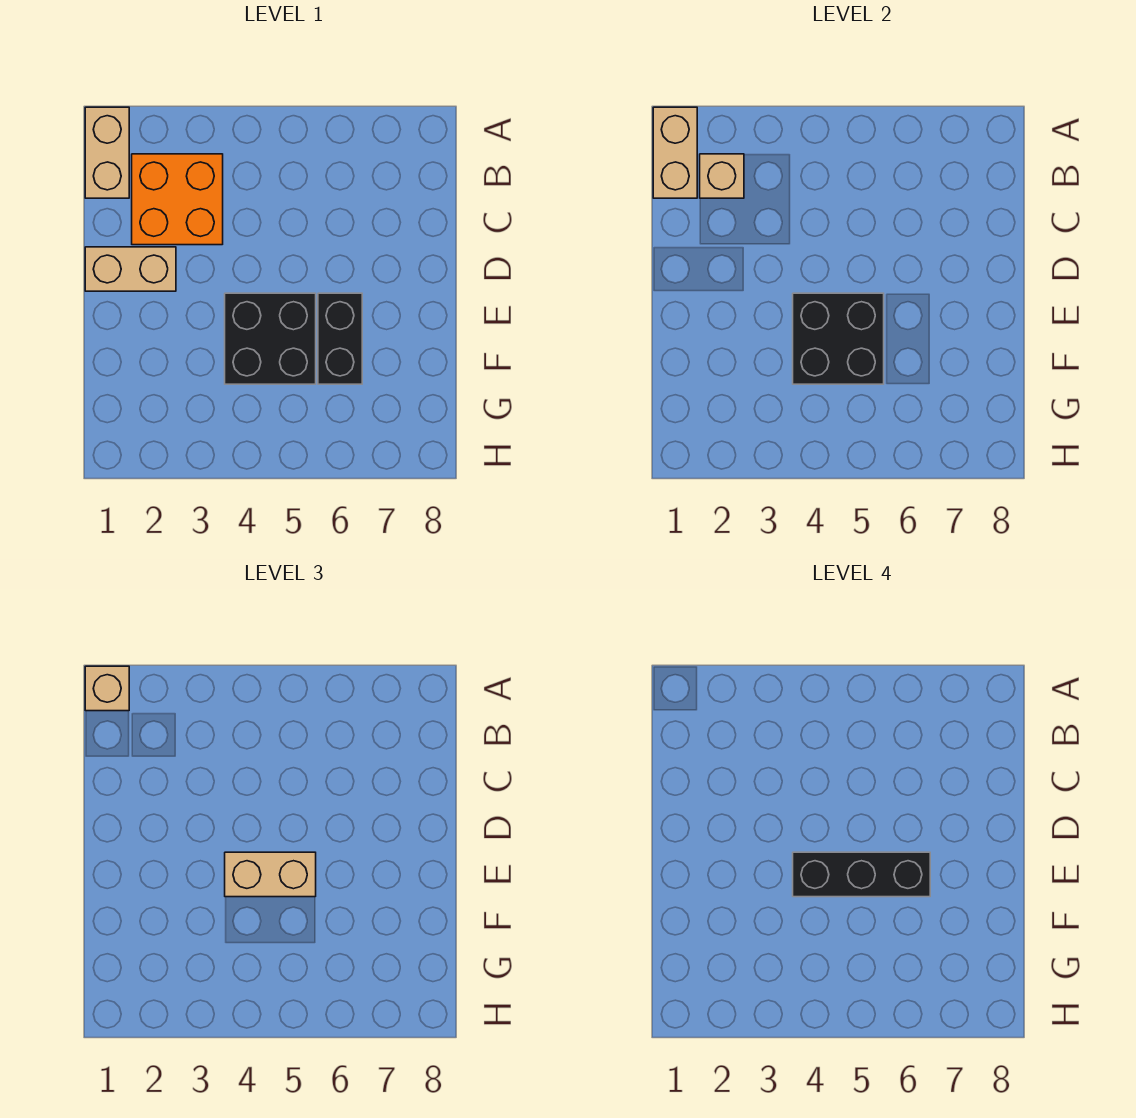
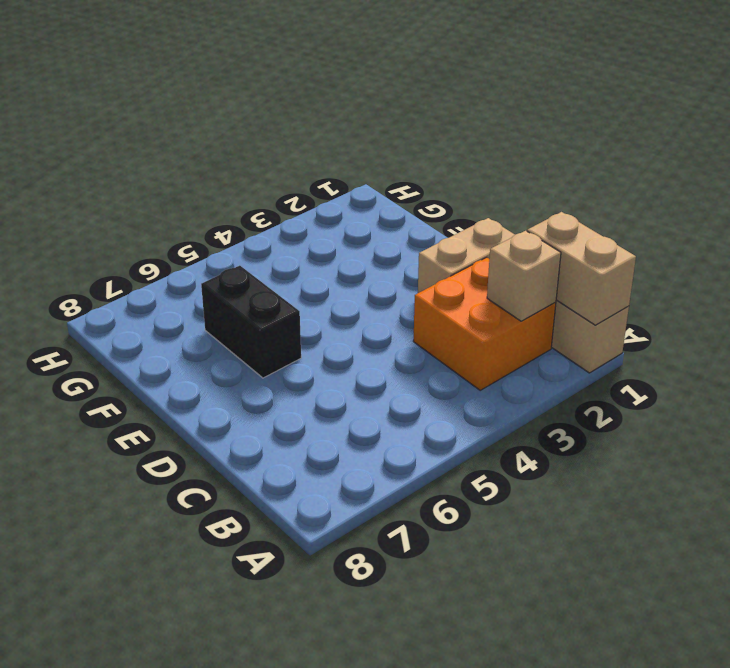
none -> black 2x2 brick [225,293,316,384]
none -> black 2x2 brick [793,293,884,384]

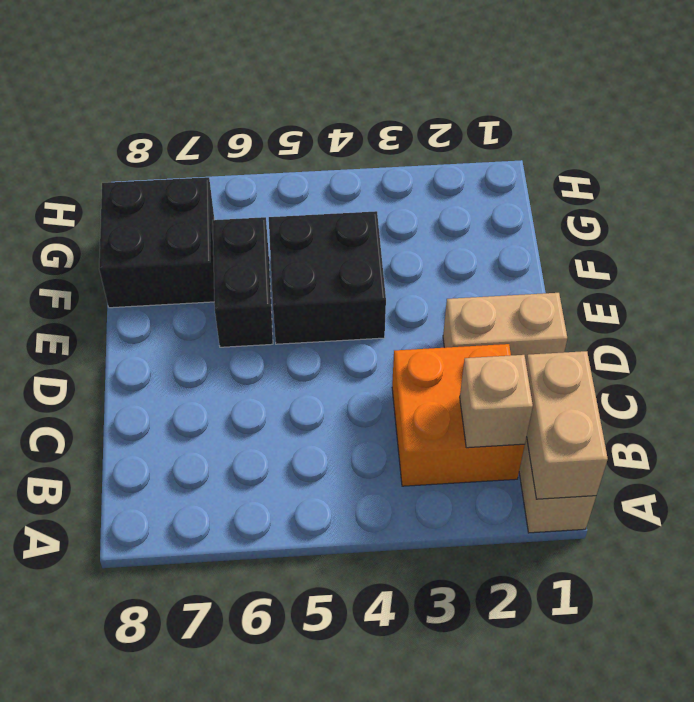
black 2x2 brick [99,177,214,308] -> black 2x2 brick moved to [793,293,884,384]
none -> tan 1x1 brick [85,666,129,711]
none -> tan 1x2 brick [225,852,316,897]

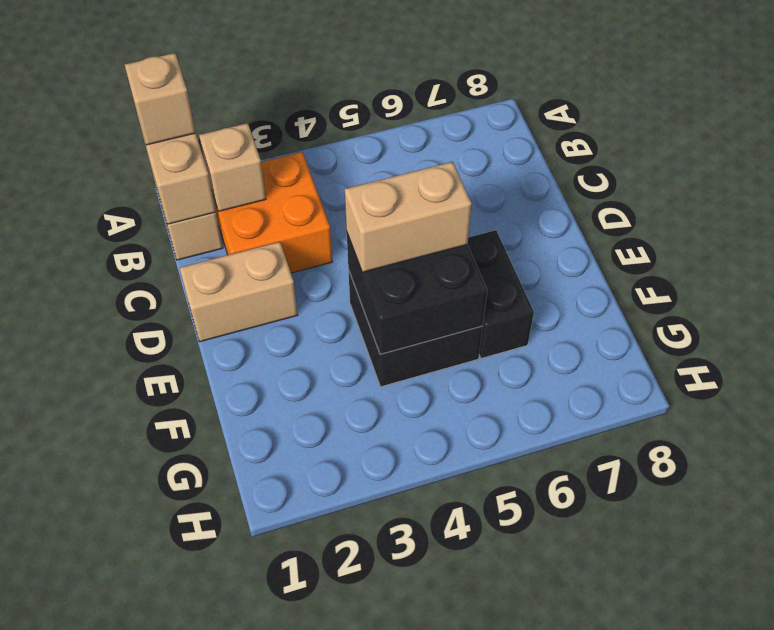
none -> black 1x3 brick [793,852,930,897]

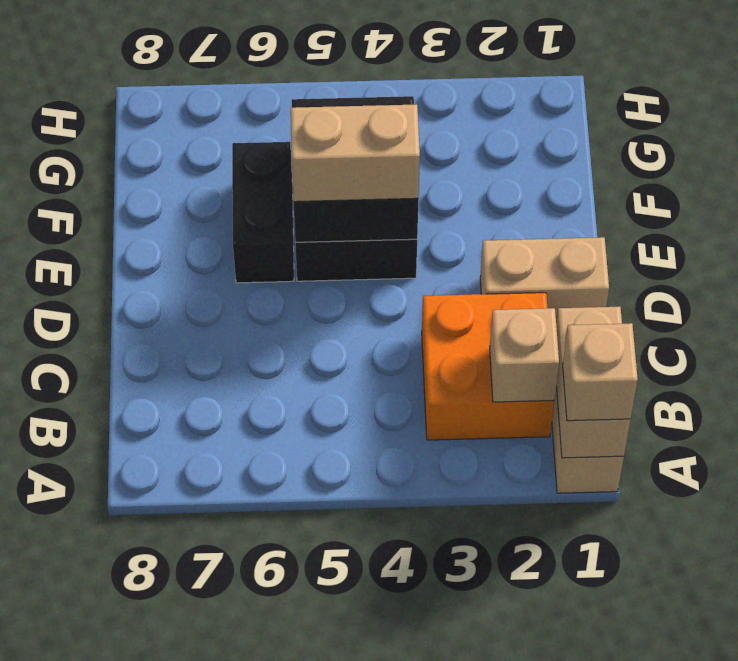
none -> black 1x3 brick [793,852,930,897]

